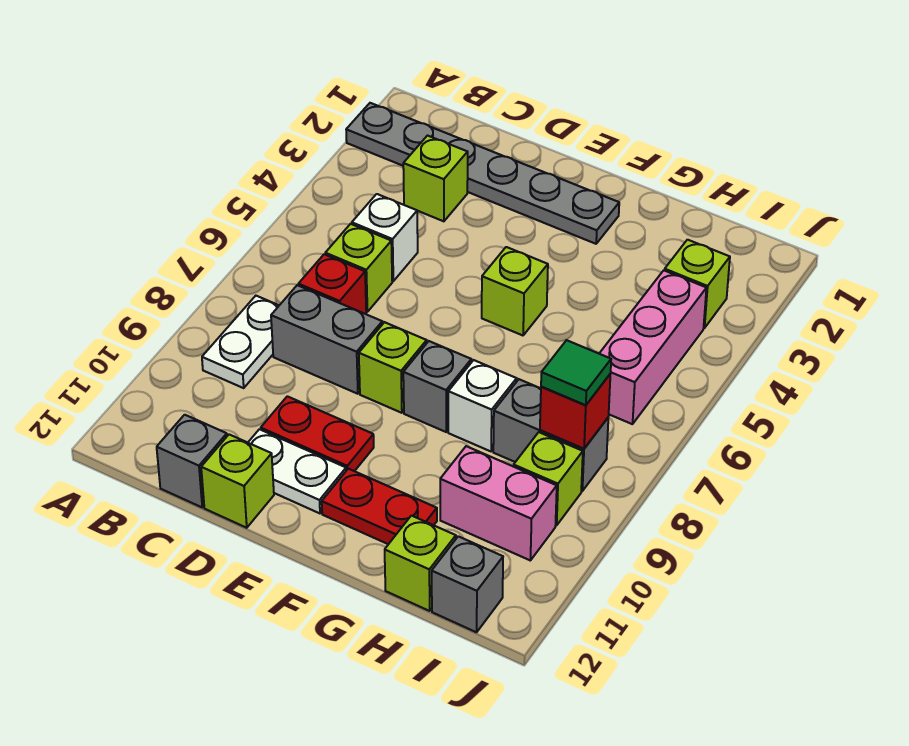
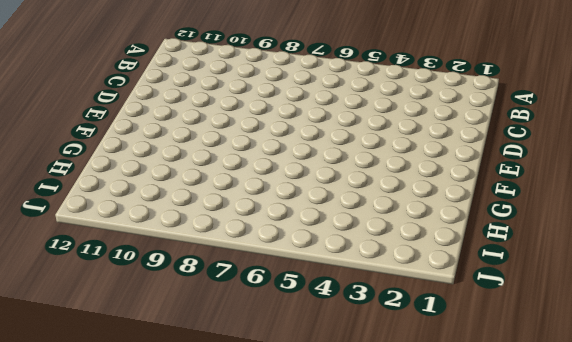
none -> grey 1x6 plate [346,103,619,244]
none -> white 1x2 plate [202,296,279,388]
none -> lime 1x1 brick [403,136,468,221]

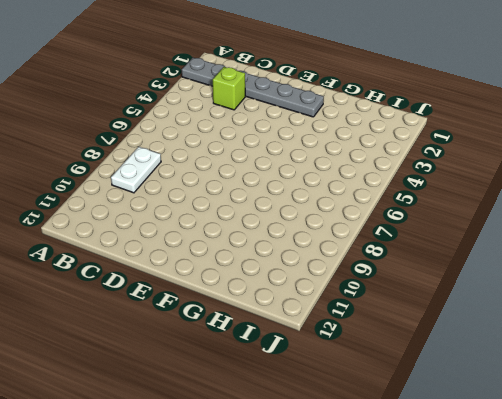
none -> white 1x1 brick [352,194,418,281]
none -> lime 1x1 brick [325,224,392,312]
none -> red 1x1 brick [298,254,366,314]

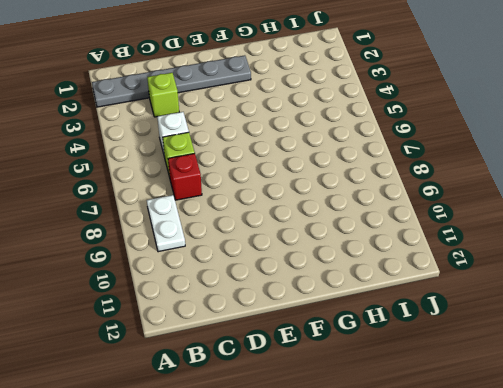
none -> grey 1x2 brick [271,285,382,394]
none -> grey 1x1 brick [157,415,227,507]
none -> red 1x2 plate [261,396,374,471]

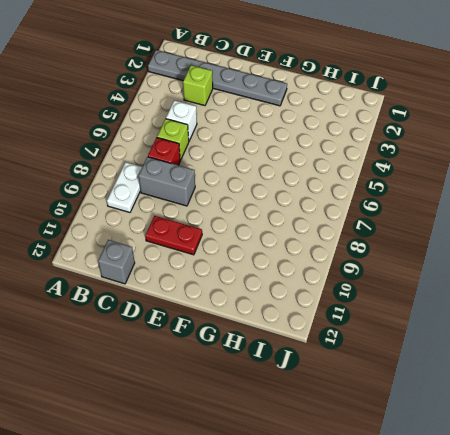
none -> white 1x2 plate [248,429,346,513]
none -> lime 1x1 brick [201,435,274,528]
none -> lime 1x1 brick [359,322,427,413]

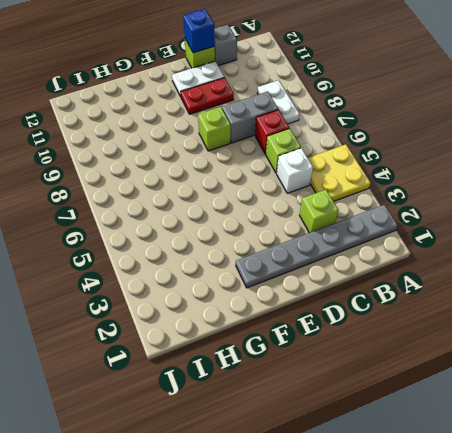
yellow 2x2 plate [308,144,371,201] -> none
blue 1x1 brick [183,9,215,53] -> none
none -> lime 1x1 brick [482,247,548,335]
none -> grey 1x1 brick [403,341,471,432]
none -> red 1x2 plate [322,469,437,544]

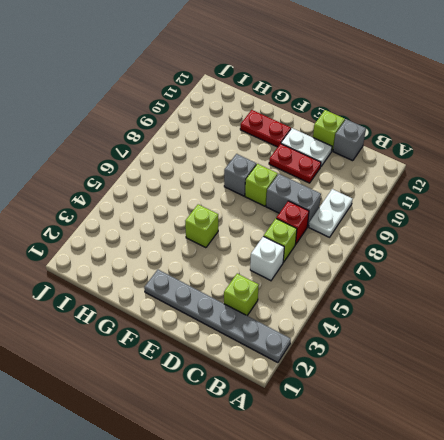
none -> white 1x1 brick [448,360,517,451]
none -> grey 1x2 brick [493,379,608,491]
none -> pink 1x2 brick [440,446,557,561]

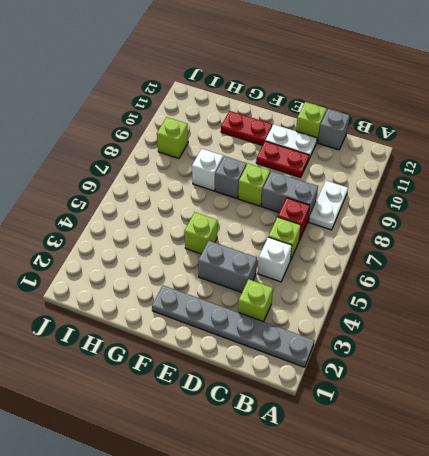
grey 1x2 brick [198,241,257,293] -> grey 1x2 brick moved to [493,379,608,491]
none -> pink 1x2 brick [440,446,557,561]
none -> lime 1x1 brick [385,516,456,611]
none -> lime 1x1 brick [665,240,730,328]

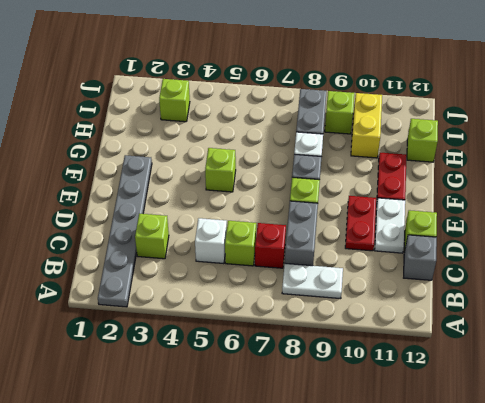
yellow 1x2 brick [351,93,382,158] -> pink 1x2 brick [440,446,557,561]
none -> pink 1x3 brick [599,270,706,424]
none -> grey 1x1 brick [432,536,503,632]
none -> red 1x1 brick [540,375,610,449]

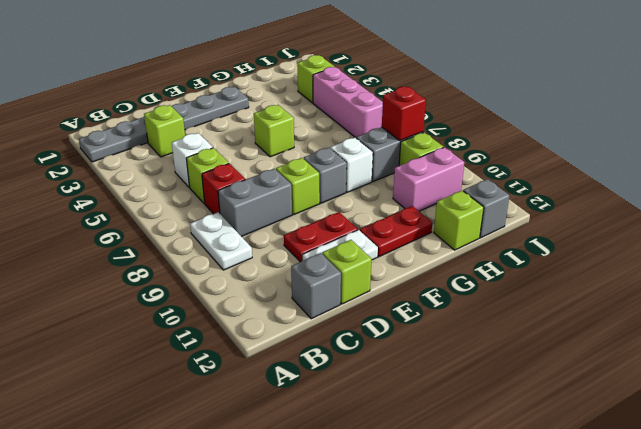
none -> green 1x1 tile [541,340,611,405]

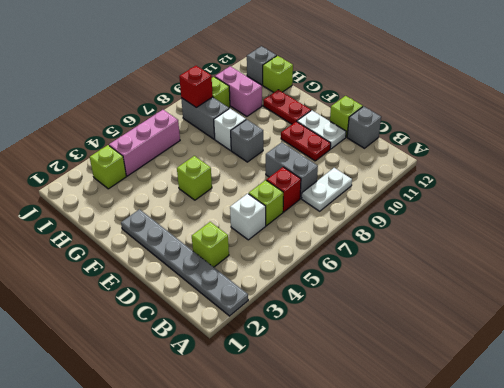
none -> lime 1x1 brick [359,322,427,413]
none -> green 1x1 tile [541,340,611,405]

